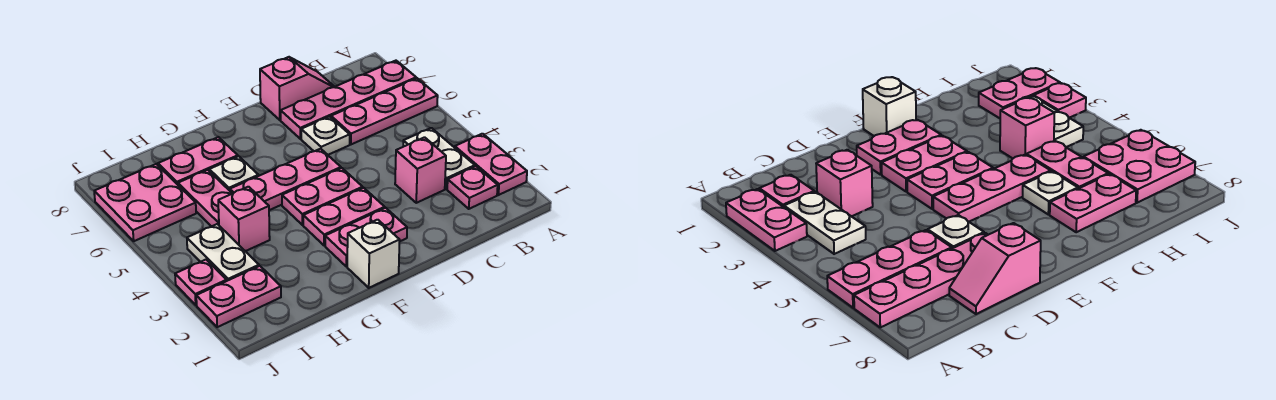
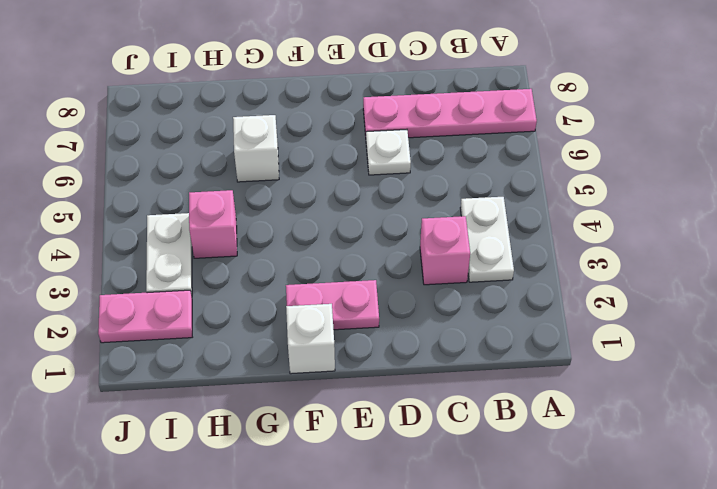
white 1x1 brick [233,115,279,182] -> white 1x1 plate [209,156,258,191]
none -> pink 1x2 plate [454,134,527,195]
none -> pink 1x3 plate [331,78,438,144]
none -> pink 1x1 plate [447,166,498,209]

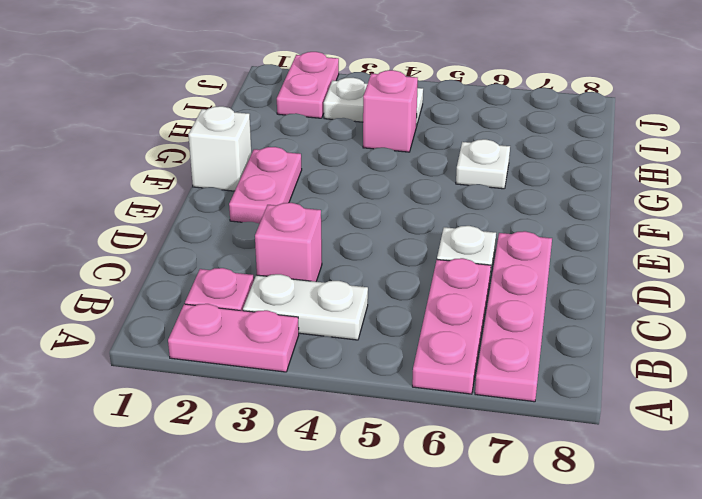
none -> pink 1x2 slope [260,57,334,120]
none -> pink 1x2 plate [303,188,385,246]
none -> pink 1x2 plate [282,168,363,225]

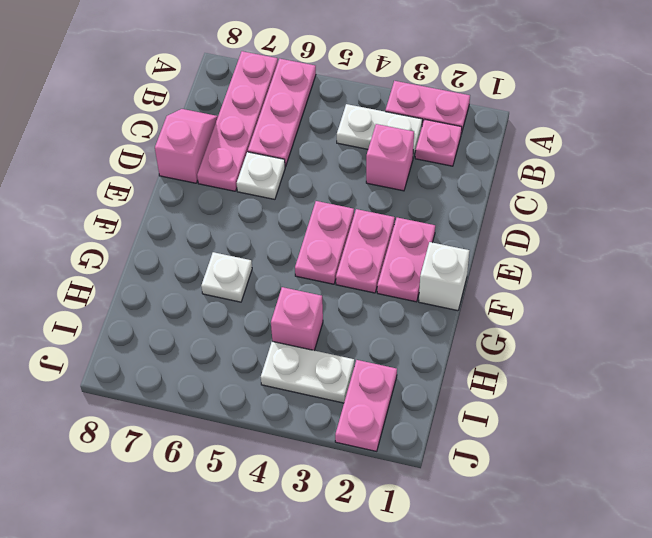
none -> pink 1x3 plate [230,149,341,210]
none -> pink 1x2 plate [158,137,238,185]
none -> pink 1x2 plate [178,170,232,227]

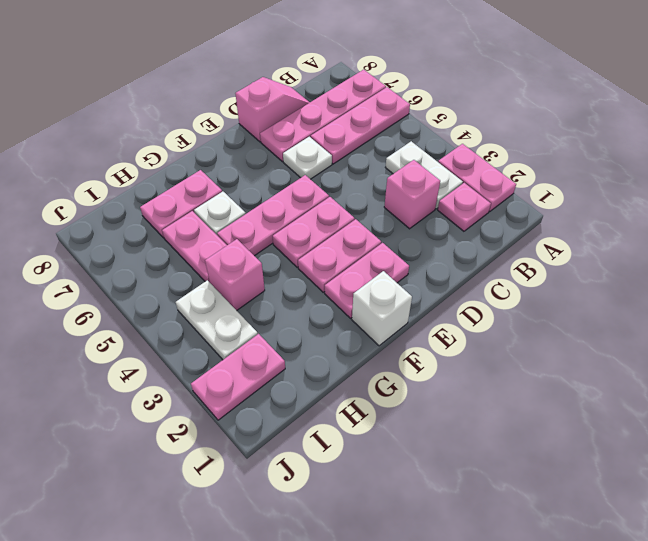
none -> pink 2x2 plate [94,164,196,241]
none -> pink 1x1 plate [175,260,227,305]

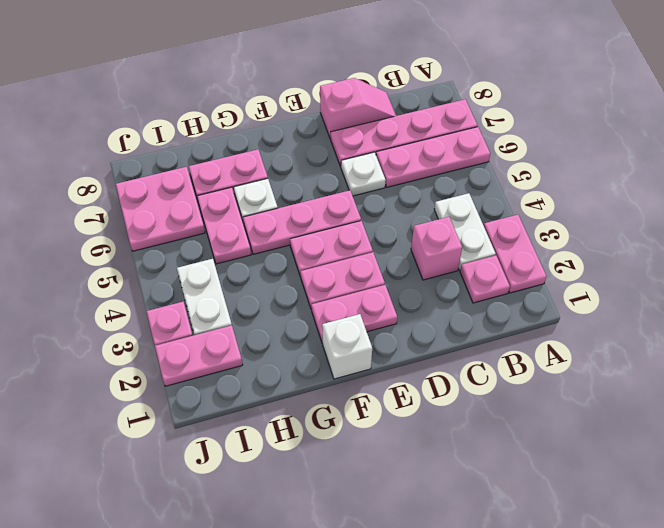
none -> pink 1x1 brick [218,187,270,251]

